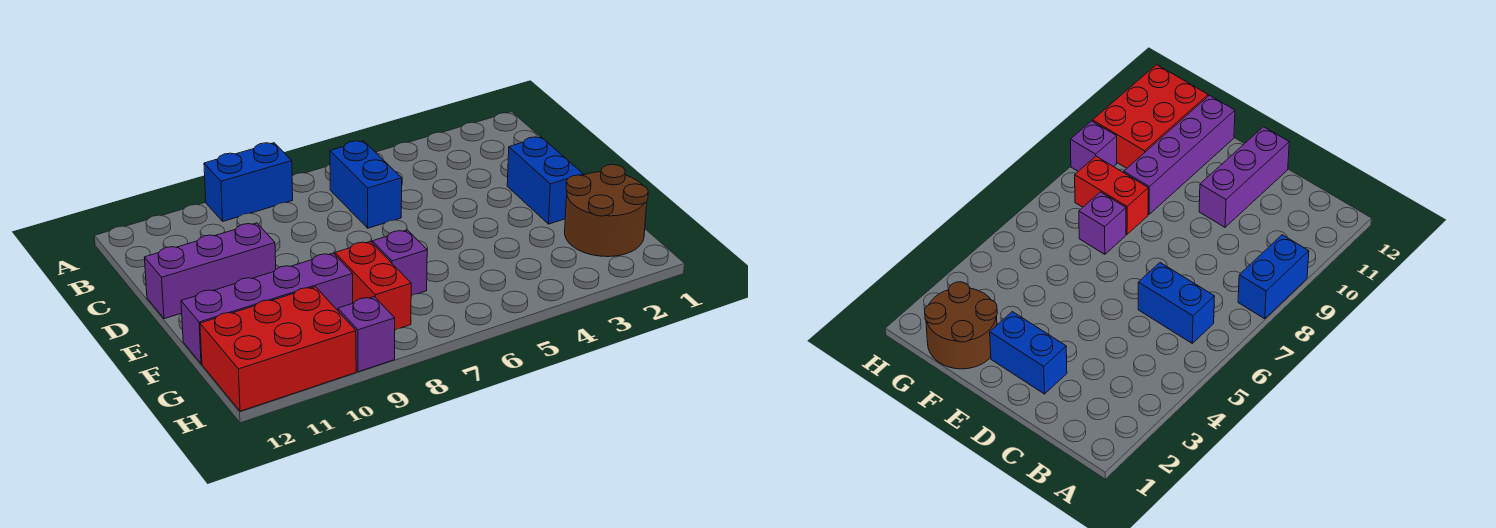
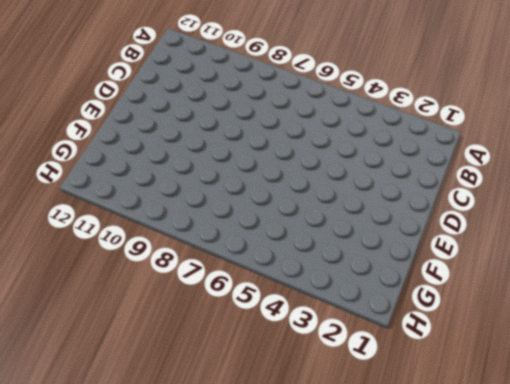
none -> blue 1x2 brick [204,143,293,221]
none -> blue 1x2 brick [330,141,402,228]

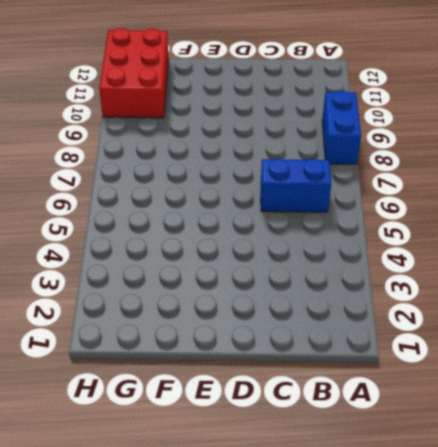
none -> blue 1x2 brick [507,137,583,224]
none -> purple 1x3 brick [144,223,276,319]

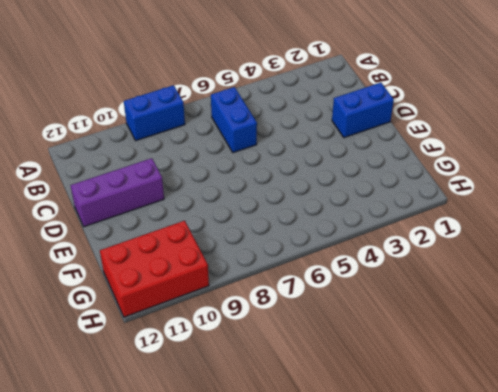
blue 1x2 brick [332,83,394,138] -> blue 1x2 brick turned to [507,137,583,224]
none -> brown 2x2 round brick [565,164,648,257]
none -> purple 1x1 brick [372,230,427,296]

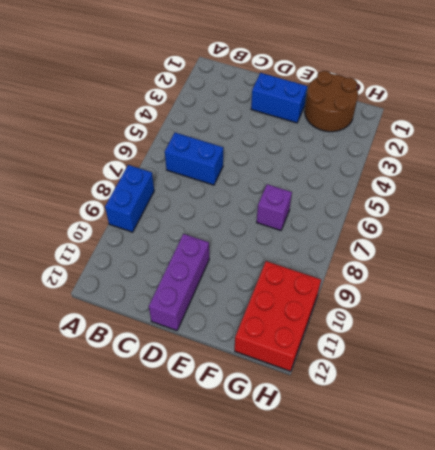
none -> red 1x2 brick [335,242,411,330]
none -> purple 1x4 brick [181,253,353,364]

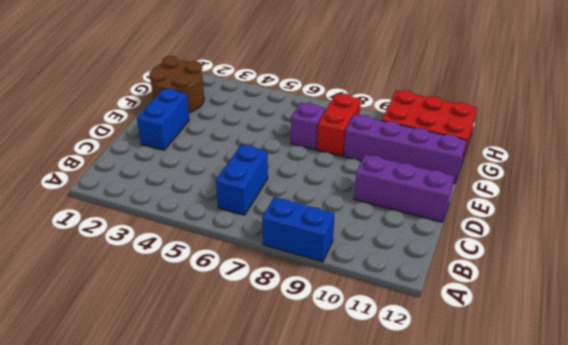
none -> purple 1x1 brick [338,297,395,372]

